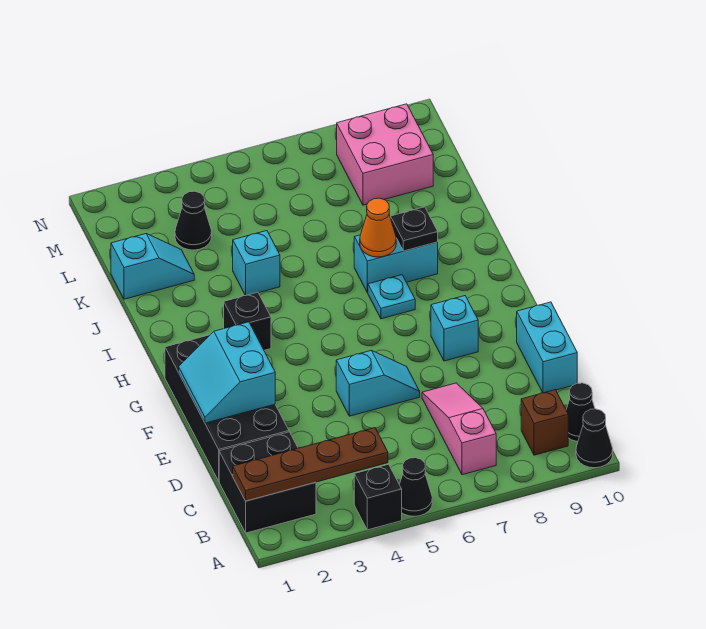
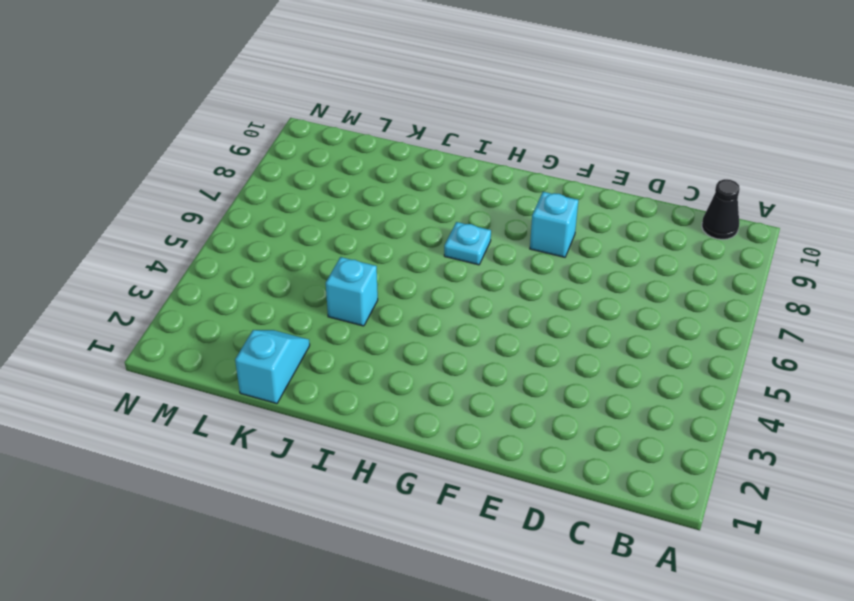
none -> black 1x1 brick [354,464,402,530]
none -> black 1x1 cone [399,458,432,516]
none -> black 1x1 cone [576,409,613,468]

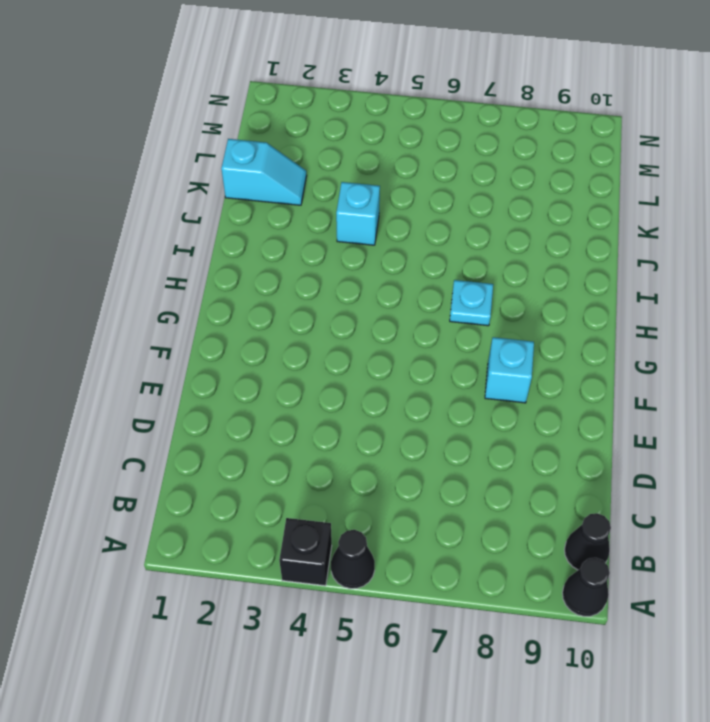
none -> black 2x2 brick [219,432,316,533]
none -> pink 1x3 slope [422,383,496,475]
none -> brown 1x1 brick [521,390,568,455]

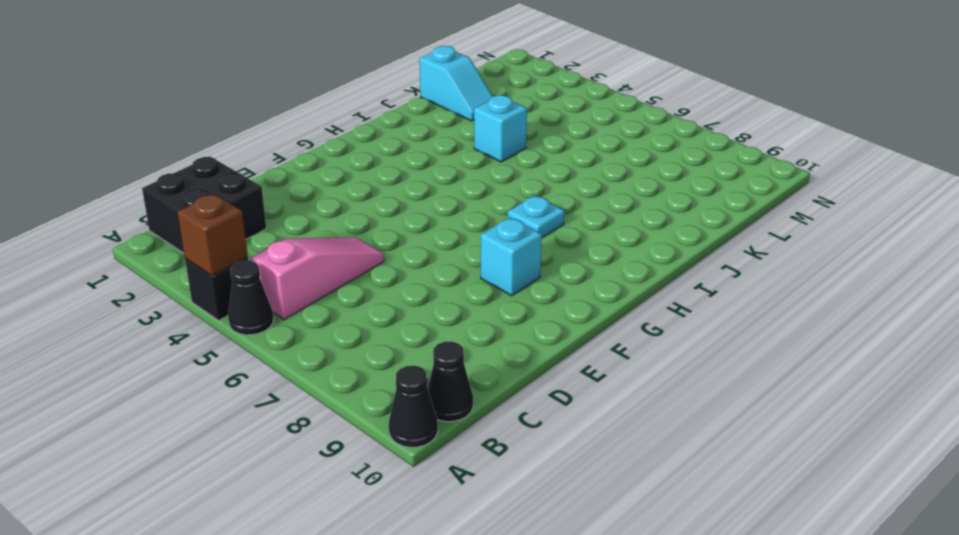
brown 1x1 brick [178,194,248,276] -> brown 1x1 brick moved to [521,390,568,455]
pink 1x3 slope [251,237,384,319] -> pink 1x3 slope moved to [422,383,496,475]
none -> black 2x4 brick [165,335,289,481]
none -> cyan 1x2 brick [517,302,577,393]
none -> cyan 1x2 slope [336,350,420,416]

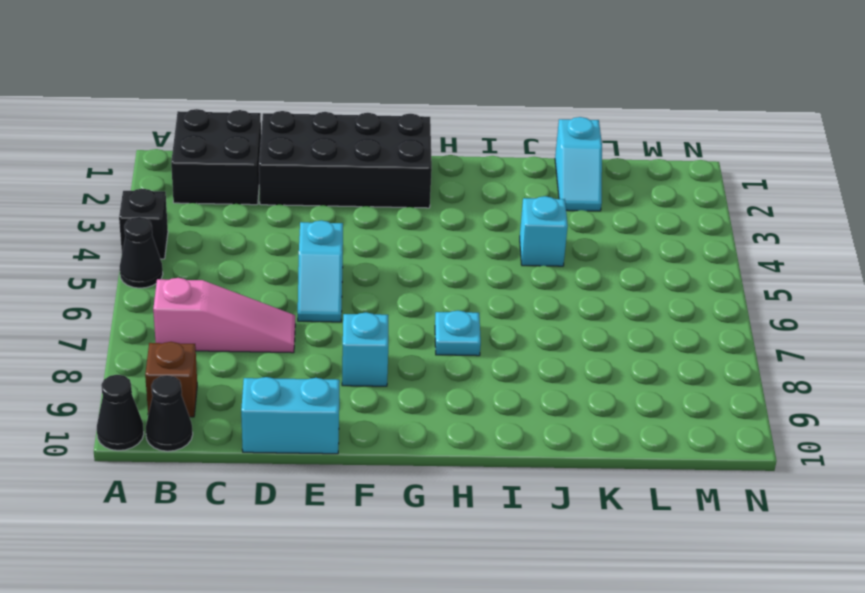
none -> black 1x1 brick [224,292,271,350]
none -> cyan 1x2 brick [354,235,438,293]
none -> black 1x1 cone [175,191,212,250]

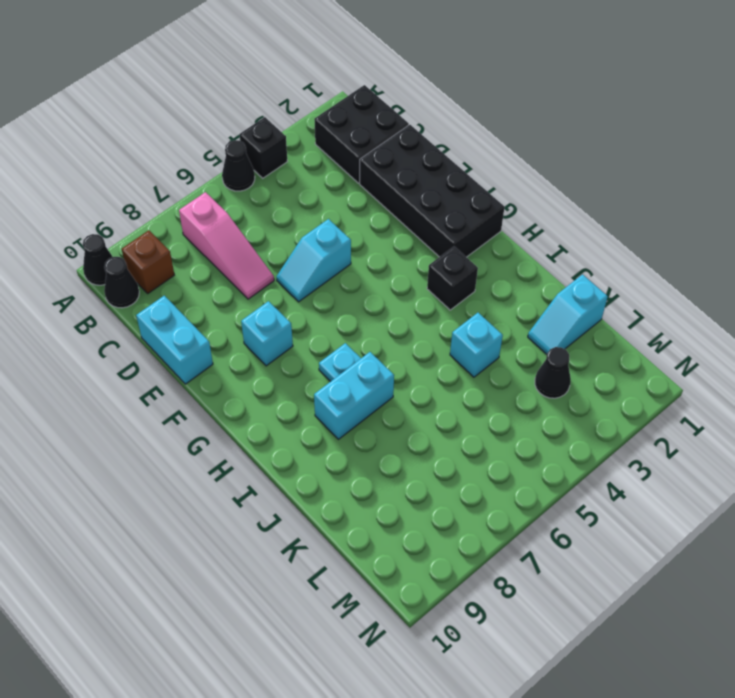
none -> pink 2x2 brick [337,104,433,205]
none -> brown 1x4 plate [233,428,388,501]
none -> cyan 2x2 slope [179,322,275,423]

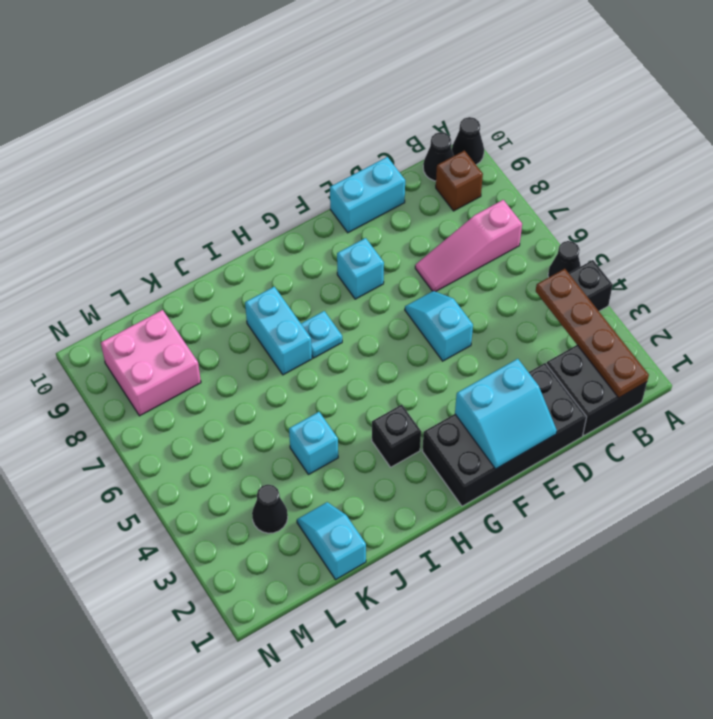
none -> orange 1x1 cone [360,198,396,257]
none -> black 1x1 plate [391,207,438,251]

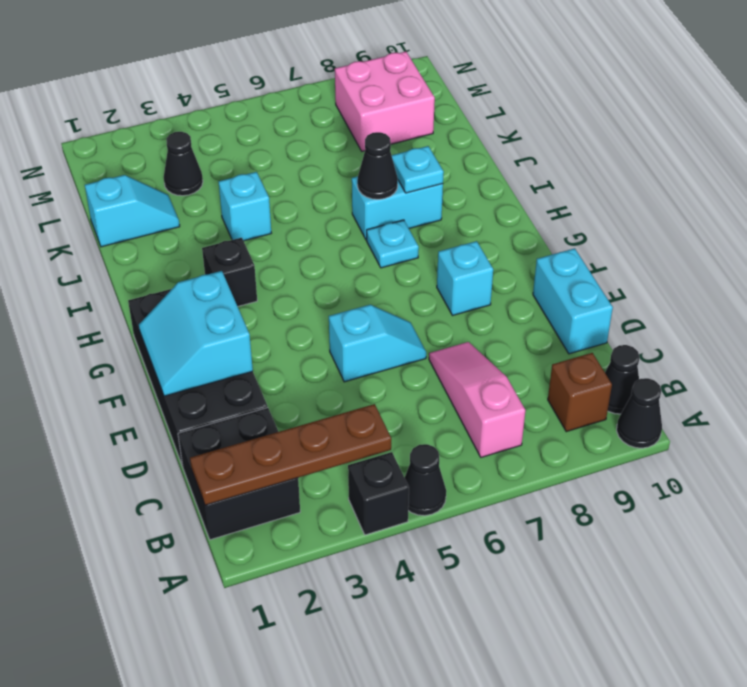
black 1x1 cone [357,132,398,199] -> orange 1x1 cone [360,198,396,257]
cyan 1x1 plate [392,146,444,193] -> black 1x1 plate [391,207,438,251]

